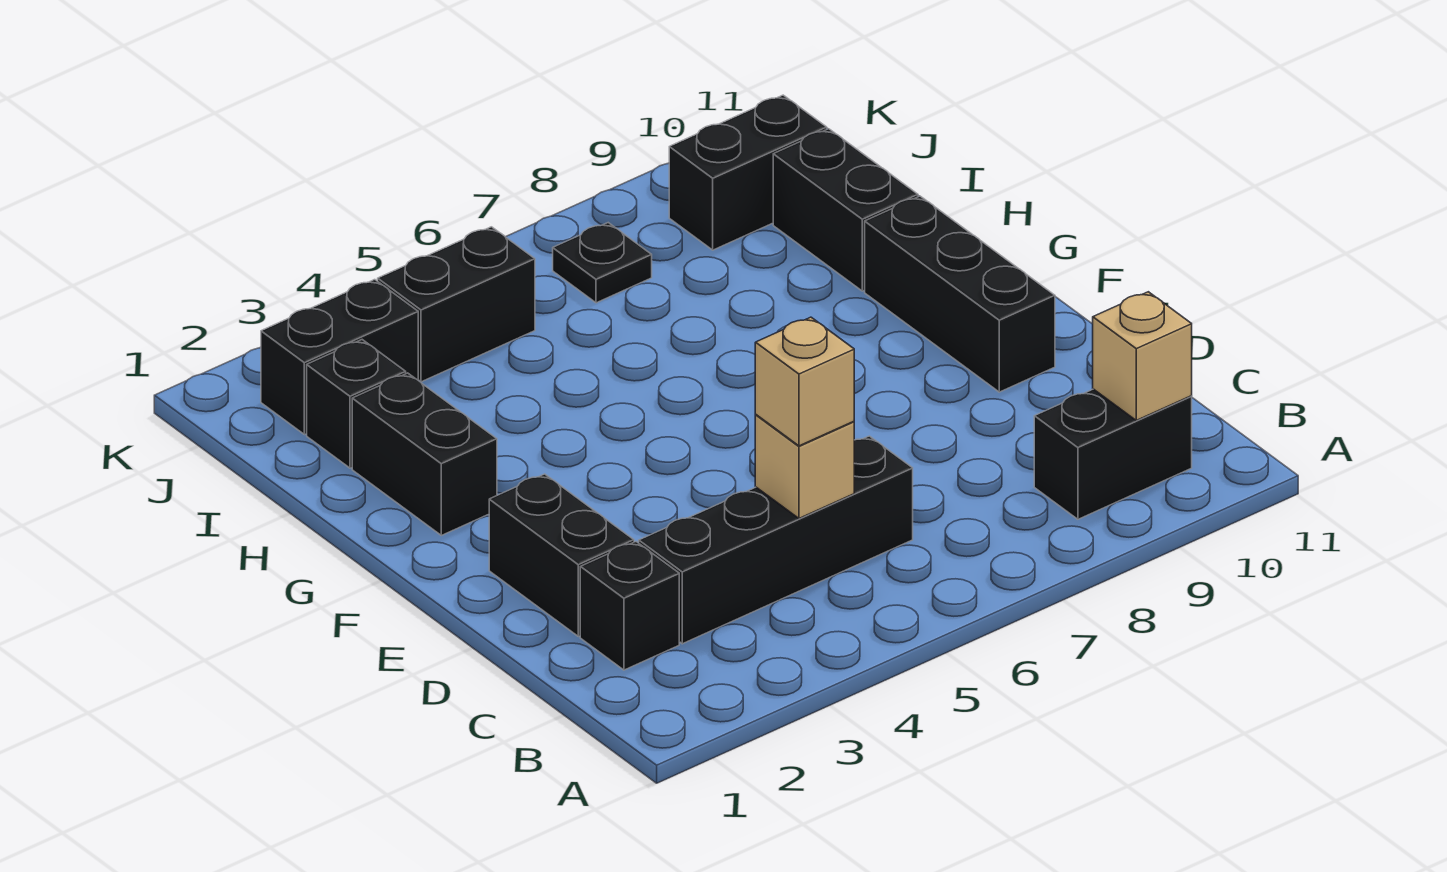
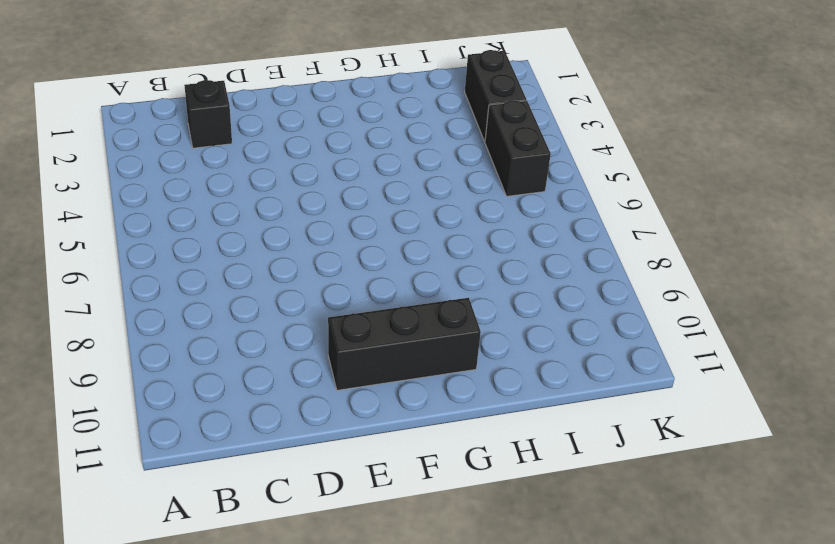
none -> black 1x2 brick [1034,389,1192,519]
none -> black 1x4 brick [639,436,913,644]
none -> black 1x2 brick [489,474,634,636]

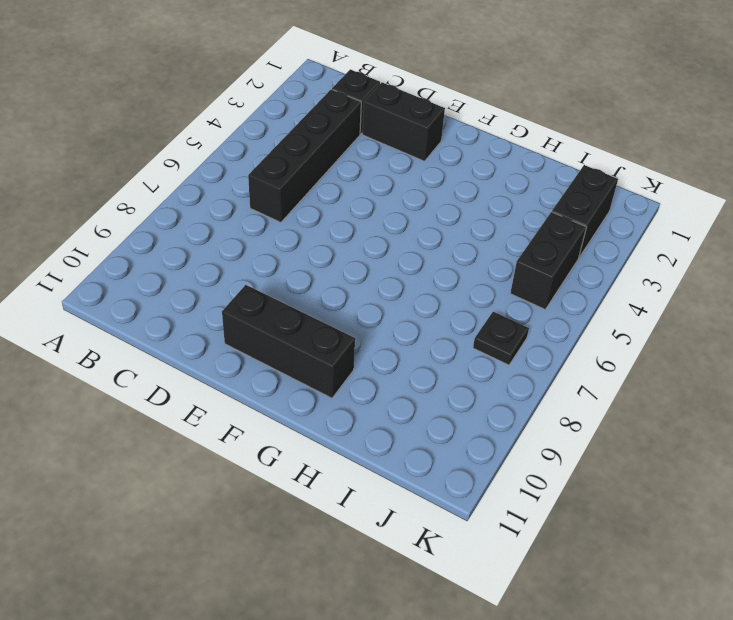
none -> black 1x2 brick [1034,389,1192,519]
none -> black 1x2 brick [352,373,497,535]
none -> black 1x2 brick [773,129,918,291]

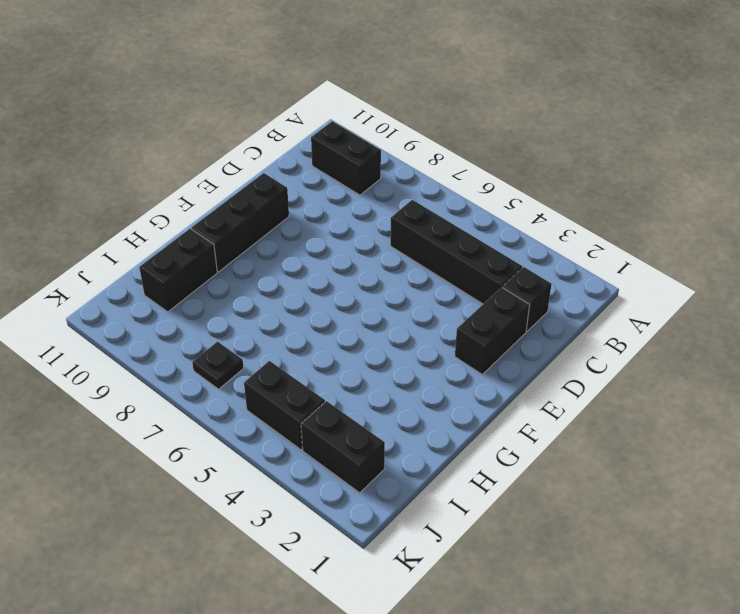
none -> black 1x2 brick [352,373,497,535]
none -> black 1x1 brick [307,340,406,468]
none -> black 1x2 brick [669,95,827,250]

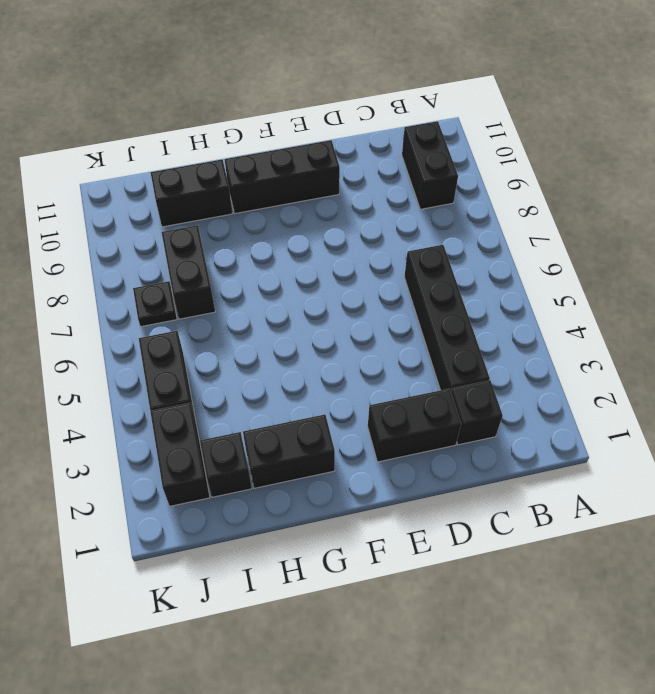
black 1x2 brick [162,225,215,319] -> black 1x2 brick moved to [669,95,827,250]
none -> tan 1x1 brick [1093,292,1192,420]
none -> tan 1x1 brick [755,415,854,518]
none -> tan 1x1 brick [755,317,854,446]

